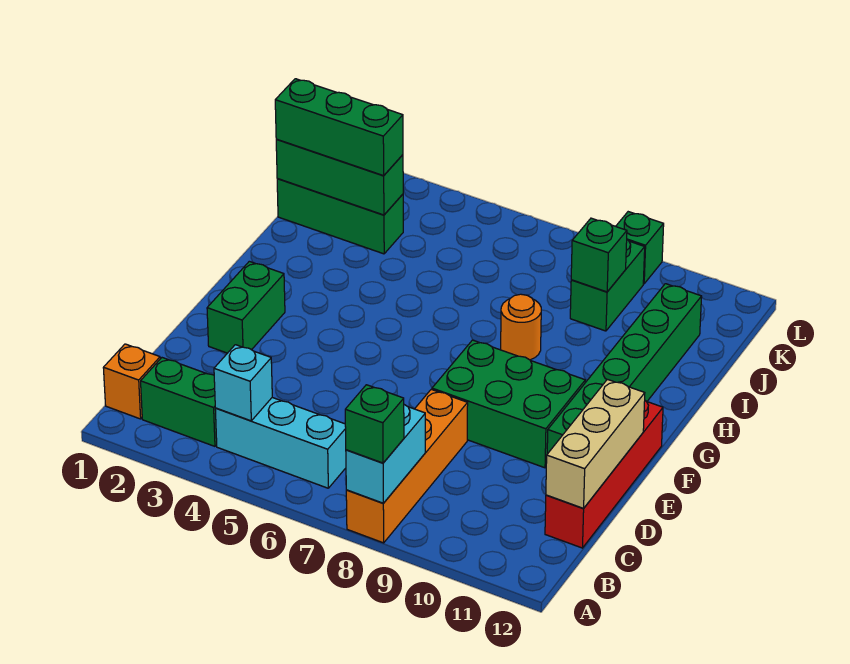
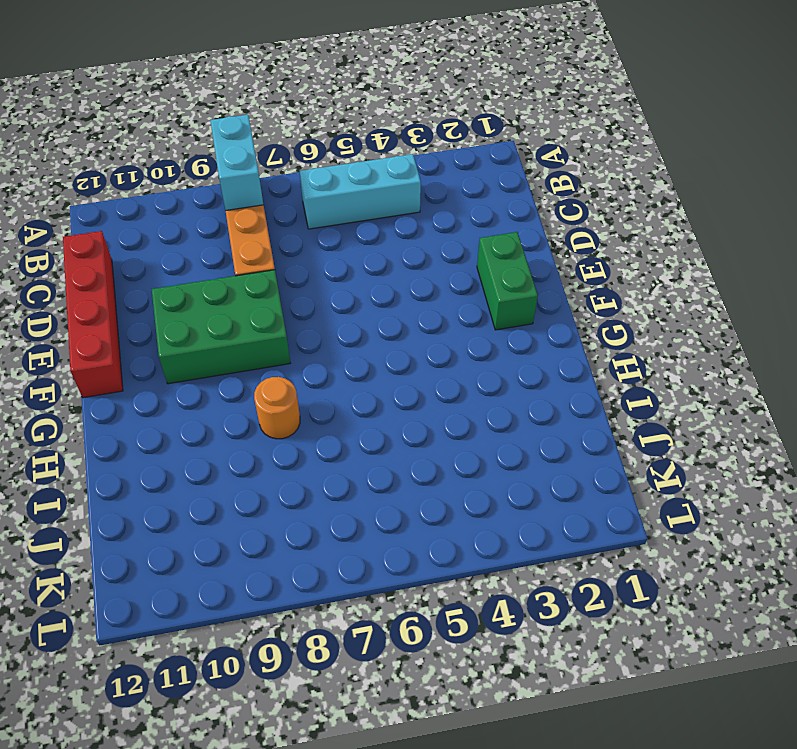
none -> orange 1x1 brick [103,344,160,419]
none -> green 1x2 brick [141,358,217,446]
none -> green 1x6 brick [547,284,702,454]

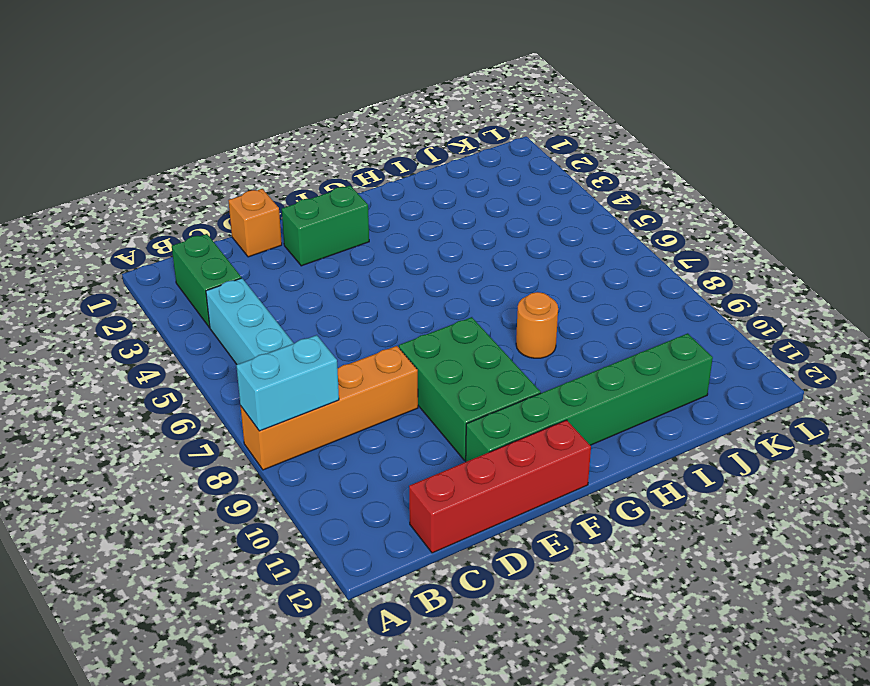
orange 1x1 brick [228,189,282,257] -> orange 1x1 brick moved to [103,344,160,419]
none -> green 1x3 brick [277,179,403,254]
none -> green 1x2 brick [570,240,645,331]
none -> green 1x1 brick [616,212,664,284]

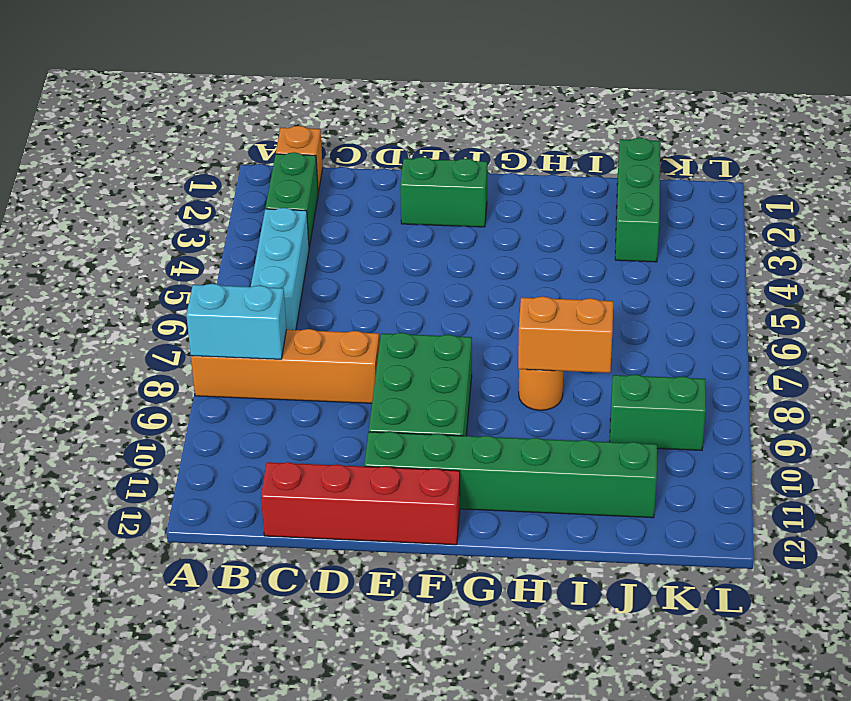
orange 1x2 brick [518,296,613,373] -> none
none -> green 1x1 brick [616,212,664,284]
none -> cyan 1x1 brick [214,345,272,421]
none -> tan 1x3 brick [546,379,645,509]

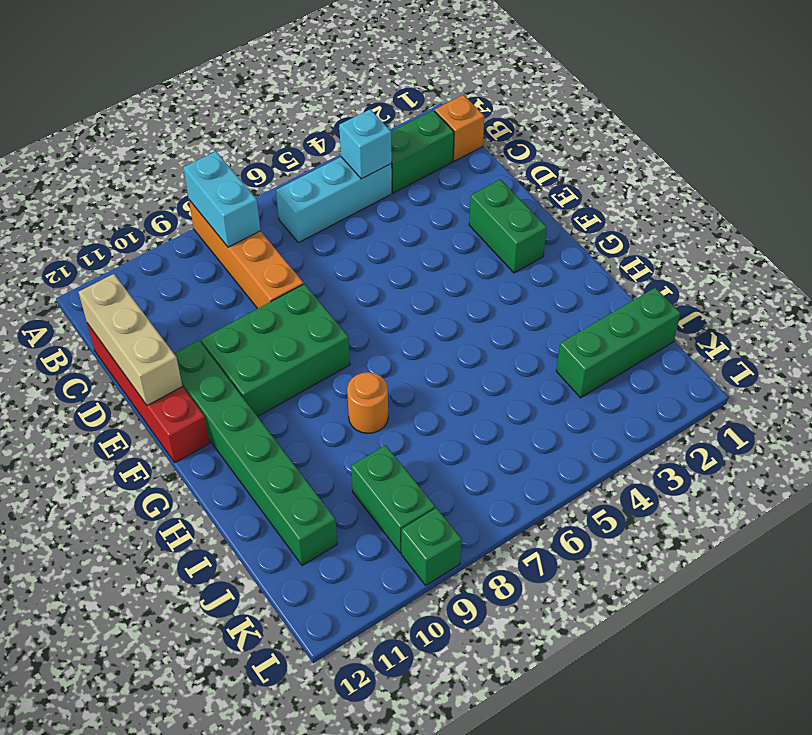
none -> green 1x3 brick [276,139,403,215]
none -> green 1x1 brick [571,218,627,292]
none -> green 1x1 brick [345,385,404,463]

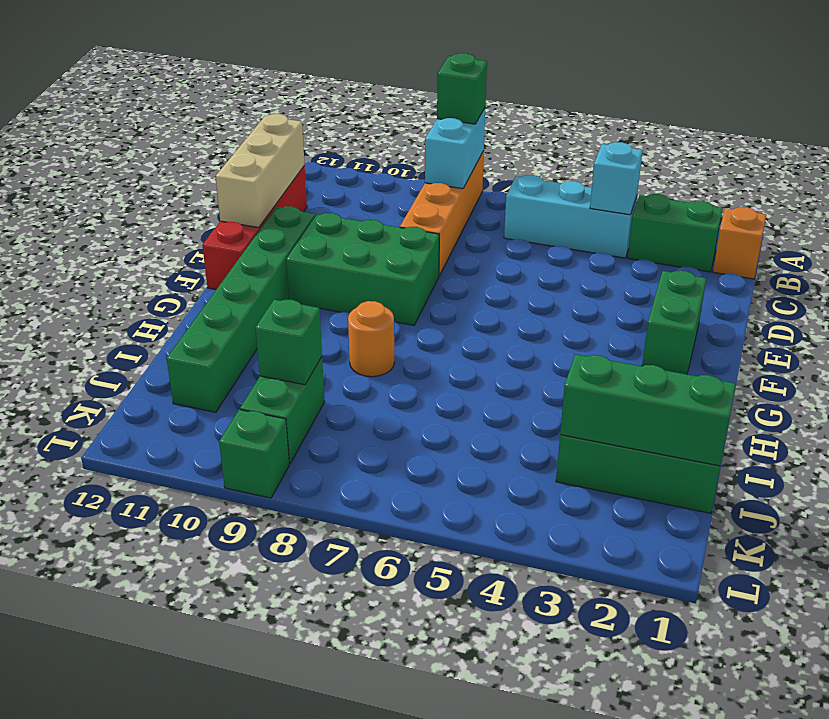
none -> green 1x3 brick [275,79,403,176]

